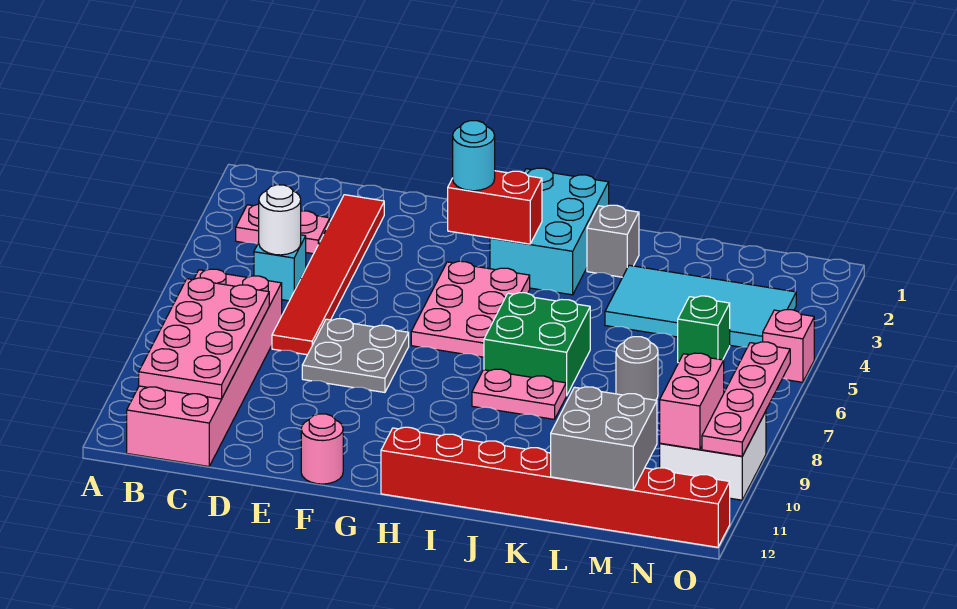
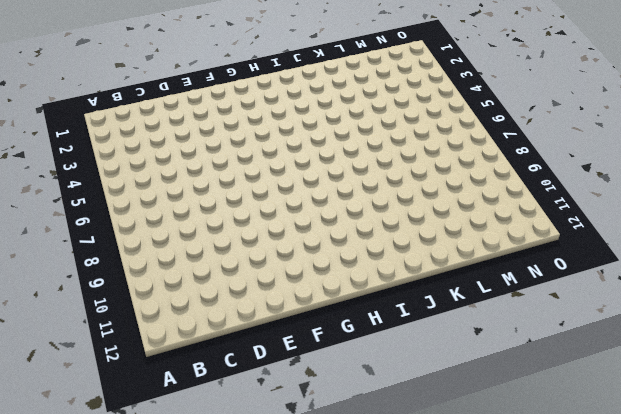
none -> pink 1x2 plate [236,204,330,254]
none -> pink 2x6 brick [127,269,282,467]
none -> cyan 1x1 brick [254,235,306,301]

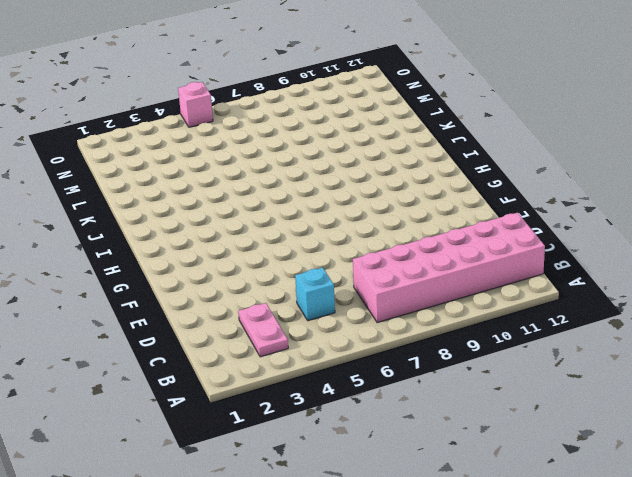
none -> red 1x6 tile [272,195,384,355]
none -> grey 2x2 plate [302,319,409,392]
none -> pink 1x1 round brick [301,414,343,484]

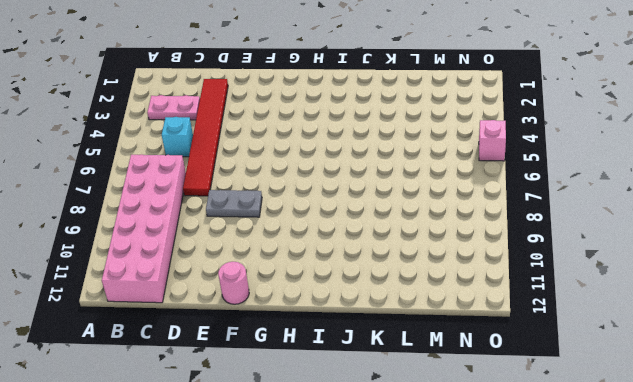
grey 1x2 plate [206,190,262,217] -> grey 2x2 plate [302,319,409,392]
none -> pink 2x3 plate [411,261,530,357]
none -> cyan 2x3 brick [490,168,609,295]
none -> red 1x8 brick [381,427,730,547]

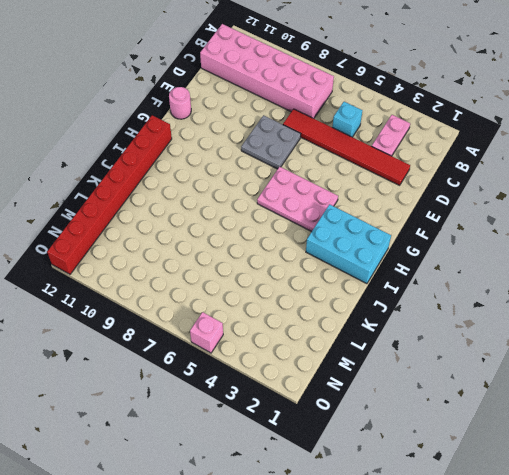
none -> green 2x2 brick [484,293,590,396]
none -> pink 1x2 plate [472,369,566,419]
none -> grey 1x1 brick [587,205,639,277]

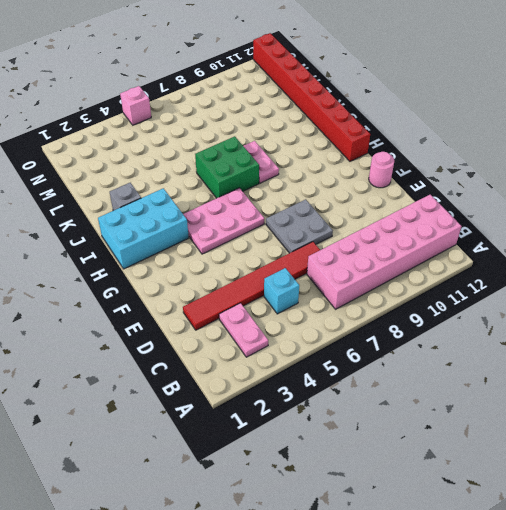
none -> cyan 2x4 tile [605,265,796,347]
none -> grey 1x1 round brick [616,337,658,400]
none -> green 1x1 brick [678,296,730,363]

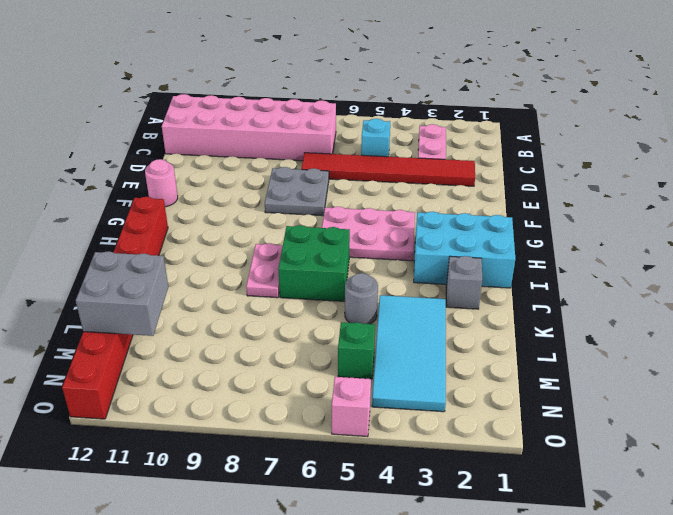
grey 1x1 round brick [345,273,378,324] -> grey 1x1 round brick moved to [616,337,658,400]
none -> white 2x2 brick [660,411,766,500]
none -> pink 2x4 plate [139,278,269,399]
none -> white 1x1 round brick [259,185,301,255]

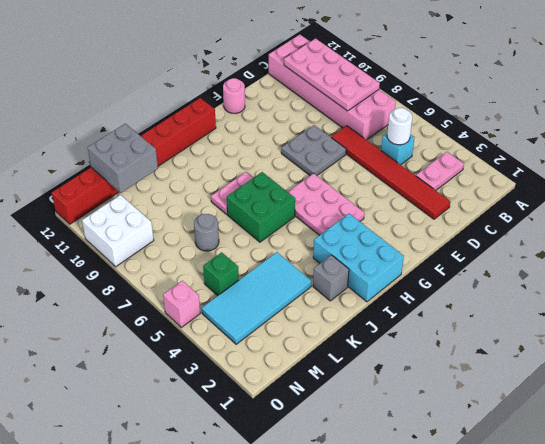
none -> red 1x2 brick [448,171,542,244]
none -> pink 1x2 brick [660,353,724,450]
none -> pink 1x4 plate [702,342,790,456]

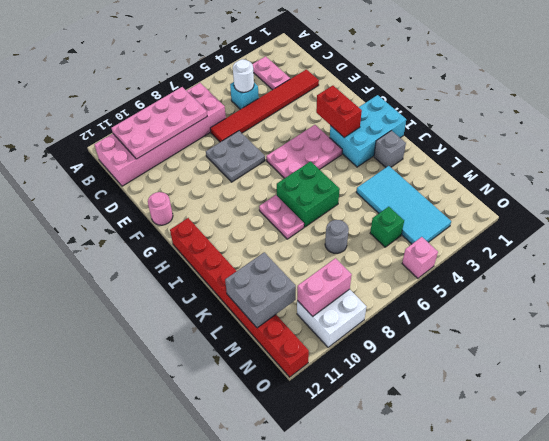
none -> pink 1x4 plate [702,342,790,456]
none -> cyan 1x1 round brick [453,121,495,191]

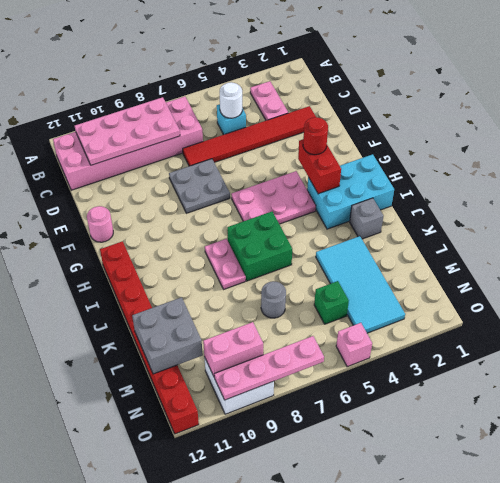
red 1x1 round brick [303,117,328,155] -> cyan 1x1 round brick [453,121,495,191]

